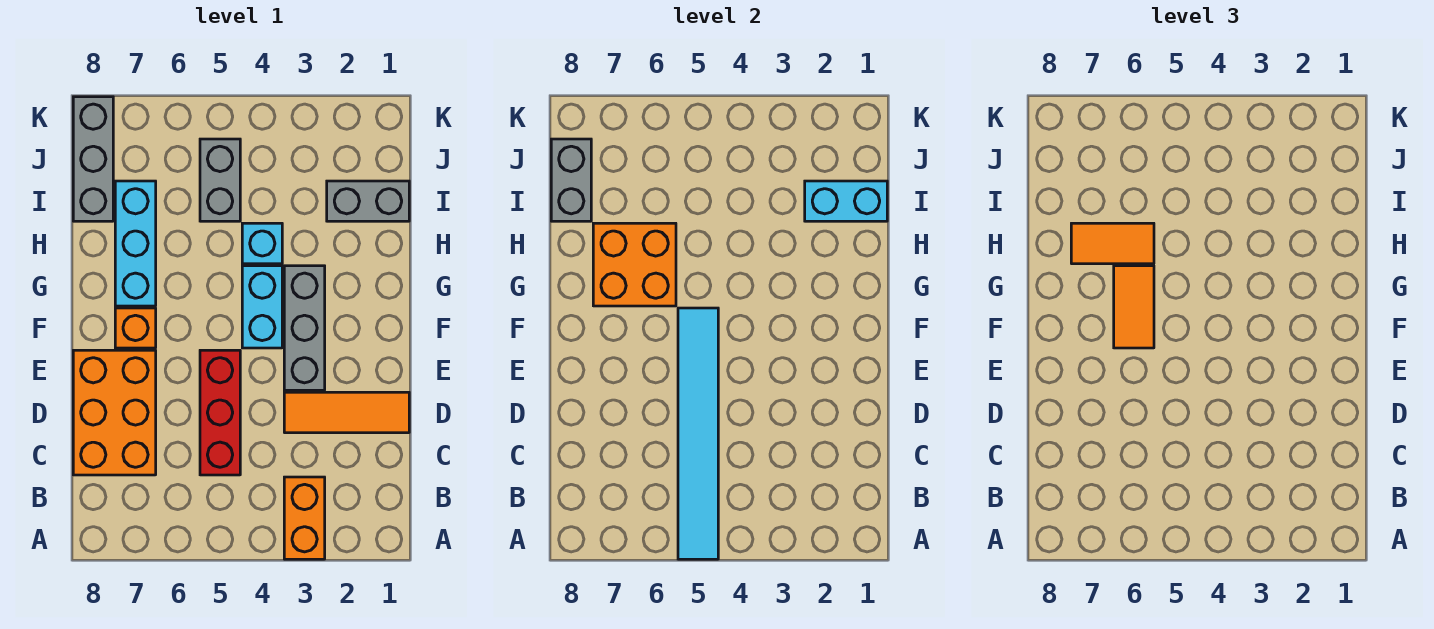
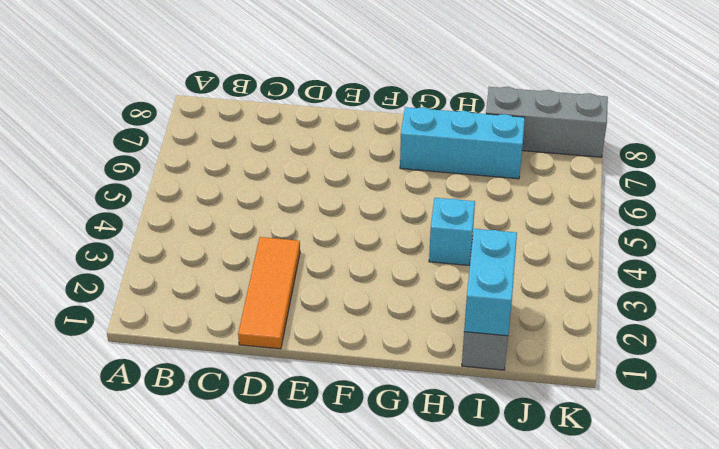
none -> orange 1x2 brick [284,477,325,559]
none -> red 1x3 brick [200,350,240,475]
none -> orange 2x3 brick [73,350,156,475]

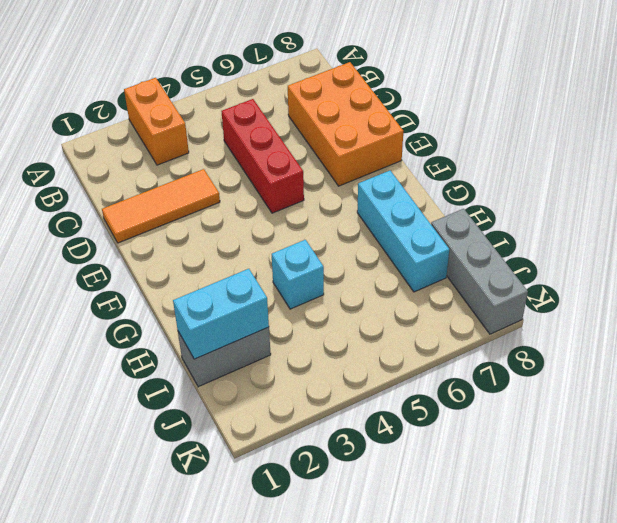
none -> grey 1x3 brick [284,266,325,390]
none -> cyan 1x2 brick [242,266,282,348]
none -> orange 1x1 brick [115,308,156,348]

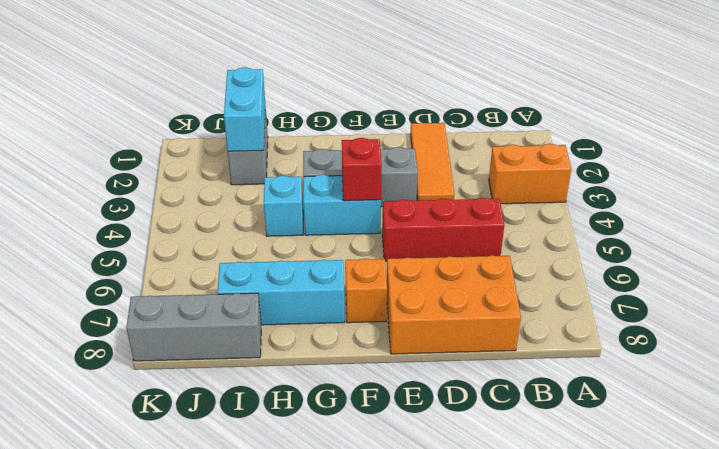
red 1x1 brick [342,138,382,201] -> none
none -> grey 1x2 brick [200,139,240,221]
none -> cyan 1x6 tile [678,308,718,559]
none -> orange 2x2 brick [593,223,676,306]

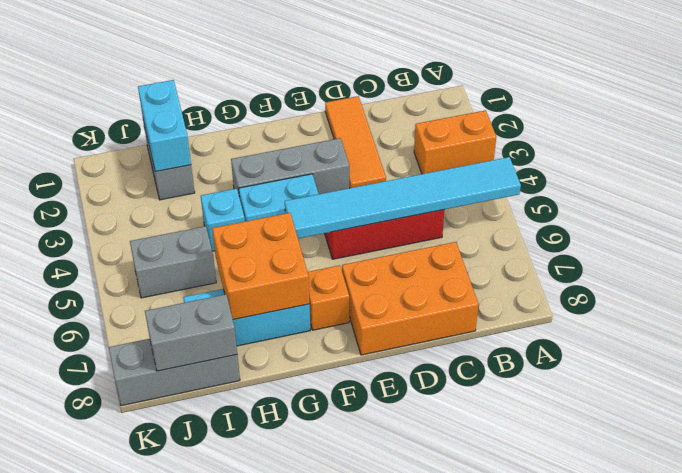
none -> orange 1x2 tile [1114,266,1154,348]
none -> orange 1x2 tile [1071,223,1154,264]

